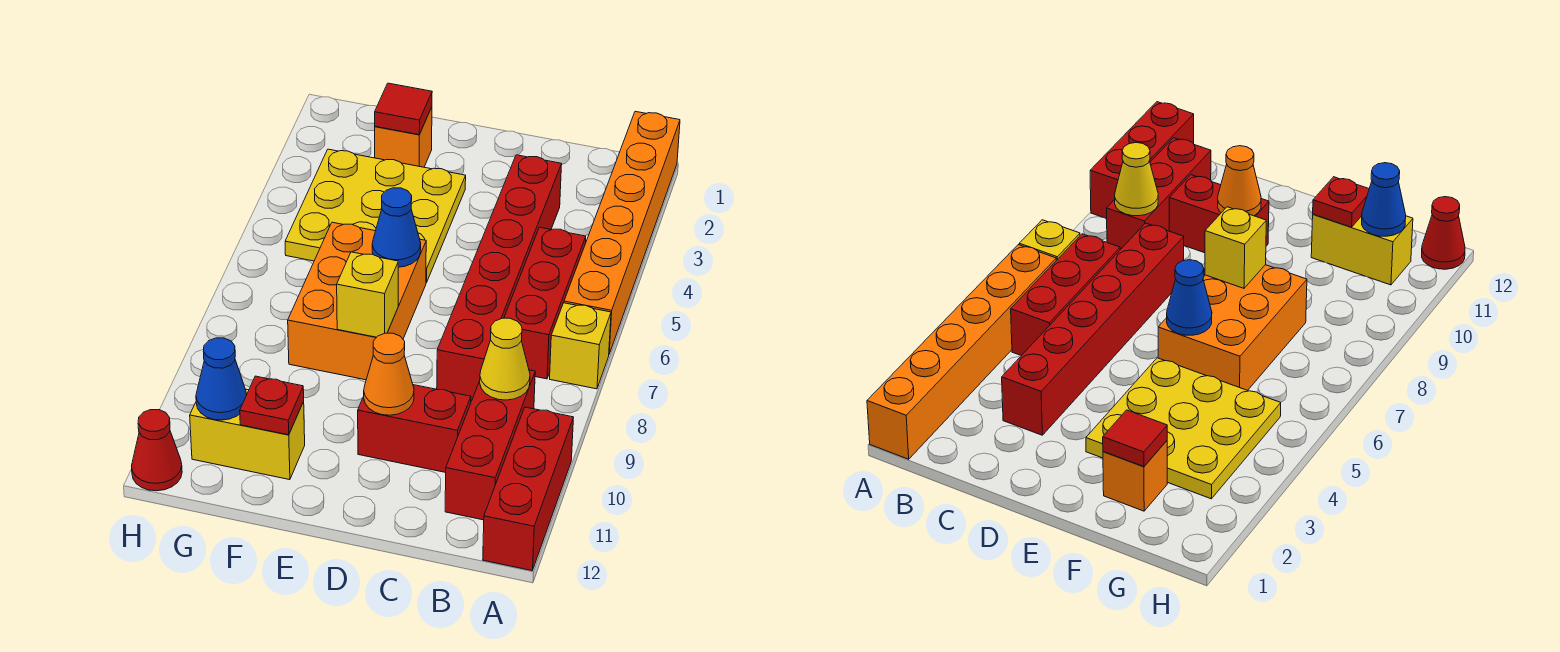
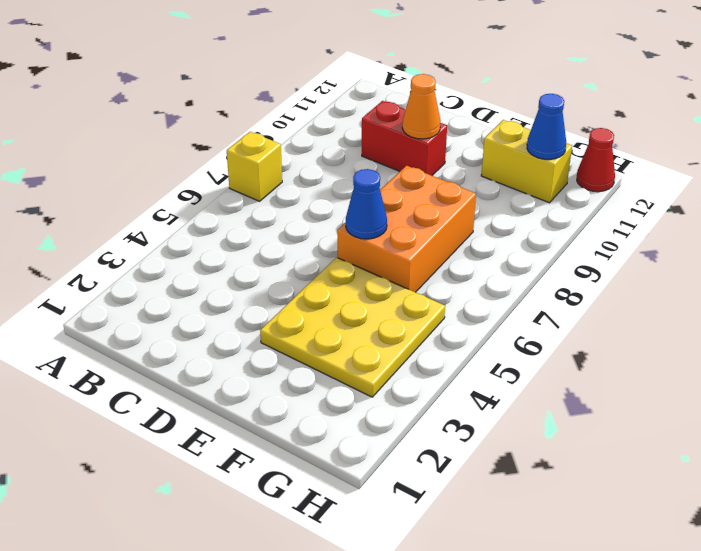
none -> orange 1x6 brick [564,111,680,354]
none -> red 1x3 brick [483,407,574,571]
none -> red 1x3 brick [504,227,586,379]

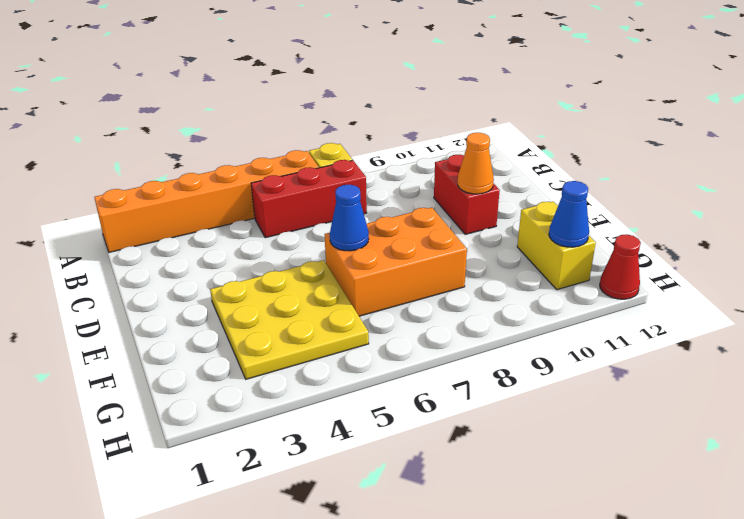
none -> red 1x3 brick [483,407,574,571]
none -> red 1x3 brick [445,370,535,520]
none -> red 1x6 brick [437,155,562,401]

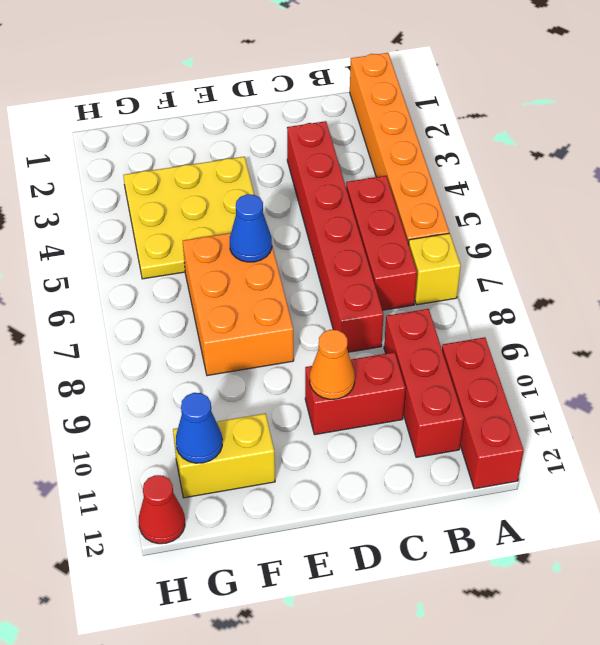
none -> orange 1x1 brick [375,107,432,167]
none -> yellow 1x1 cone [480,318,530,400]
none -> yellow 1x1 brick [337,252,398,337]

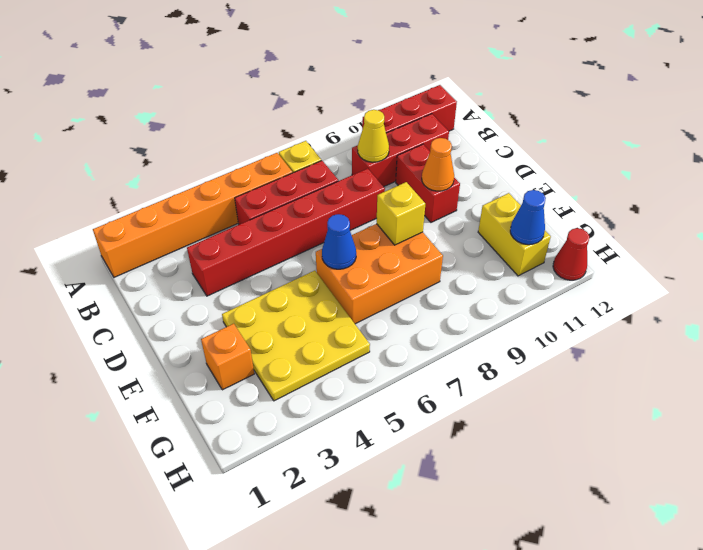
none -> red 1x1 tile [375,83,432,135]
none -> red 1x1 plate [240,376,304,435]

